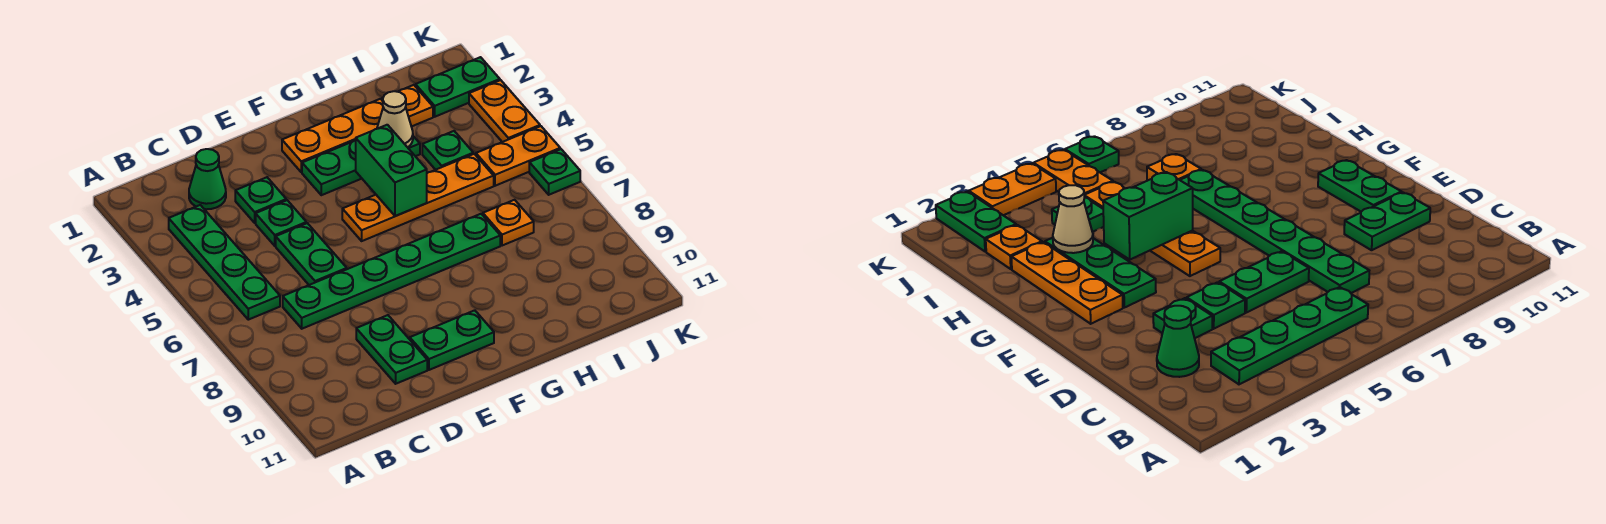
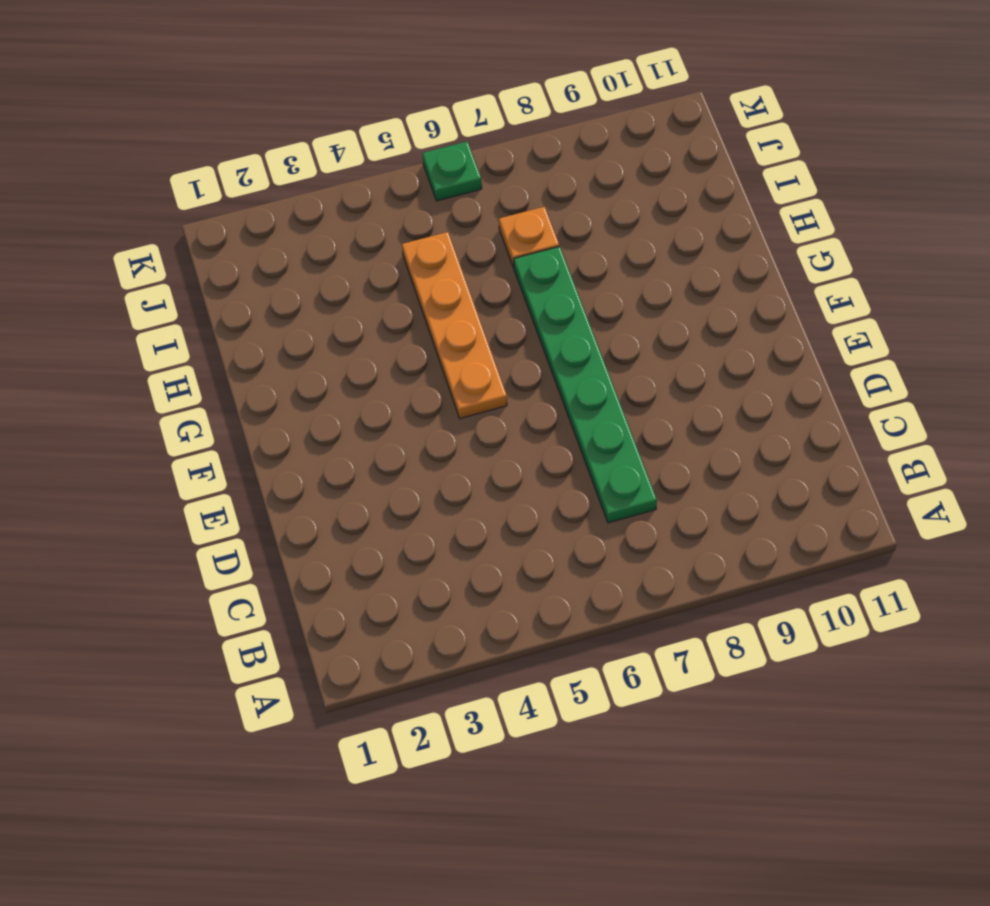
none -> green 1x4 plate [169,205,280,320]
none -> green 1x1 cone [189,149,226,209]
none -> green 1x1 plate [235,177,286,223]

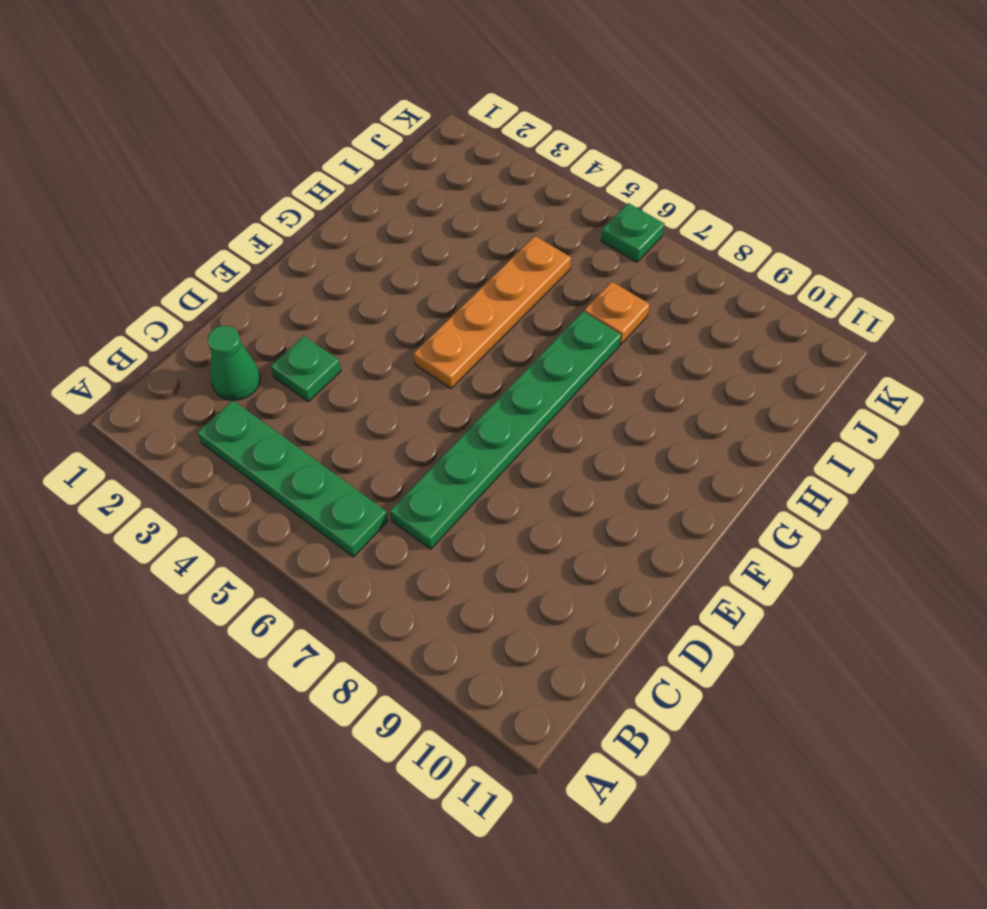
none -> green 1x1 plate [256,200,306,246]
none -> green 1x2 plate [276,223,347,285]
none -> green 1x2 plate [356,315,427,384]

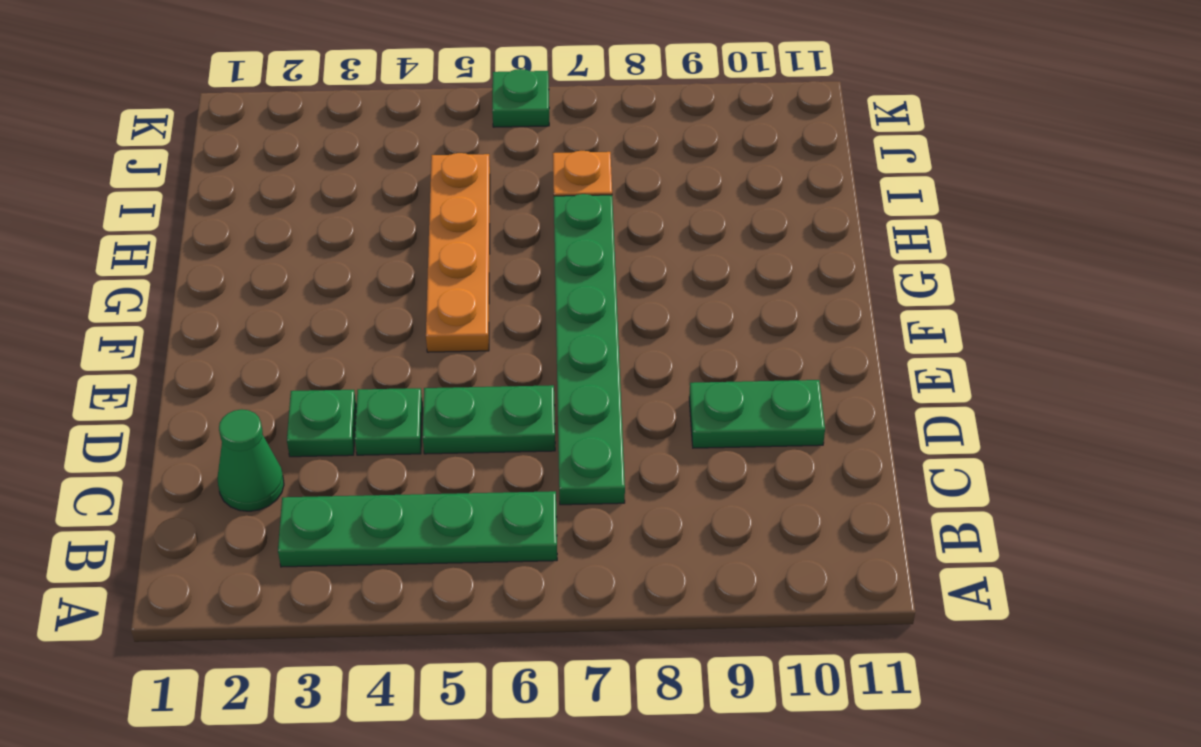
none -> green 1x2 plate [410,310,494,370]
none -> orange 1x3 plate [282,99,383,172]
none -> green 1x3 plate [302,136,420,195]

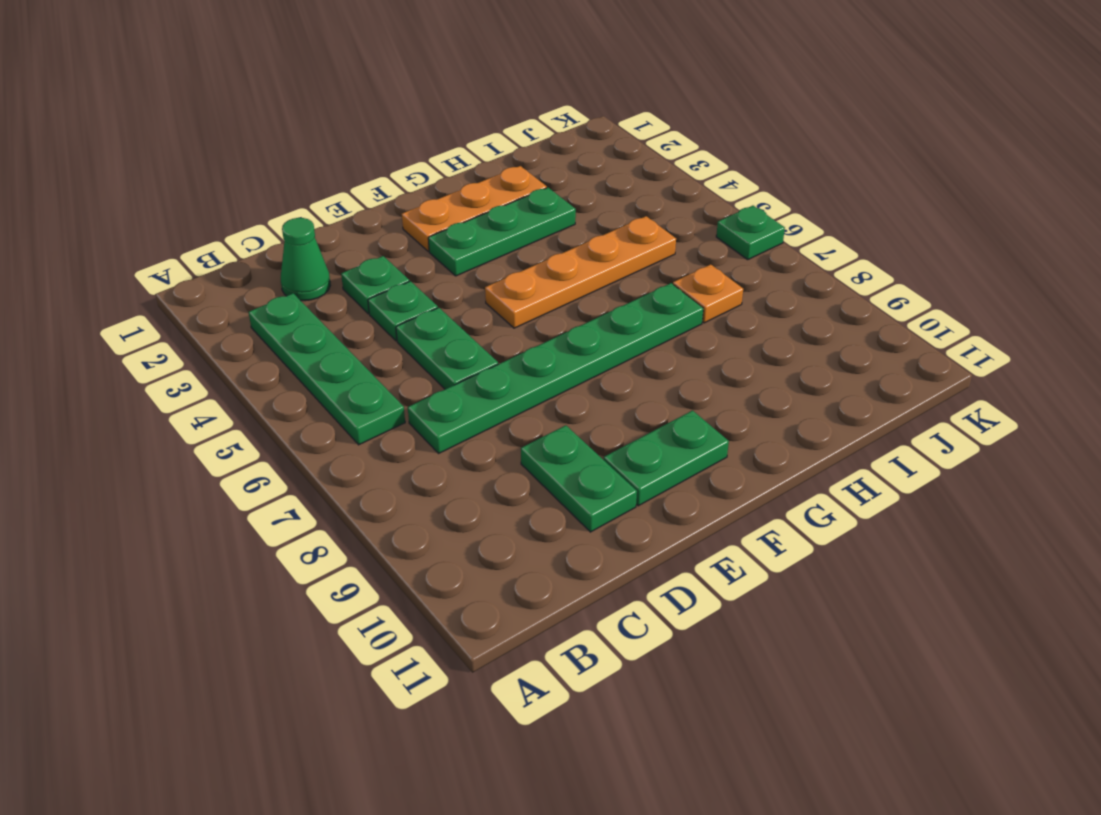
none -> orange 1x1 plate [382,85,433,127]
none -> green 1x1 plate [422,131,473,170]
none -> green 1x2 plate [416,57,500,117]

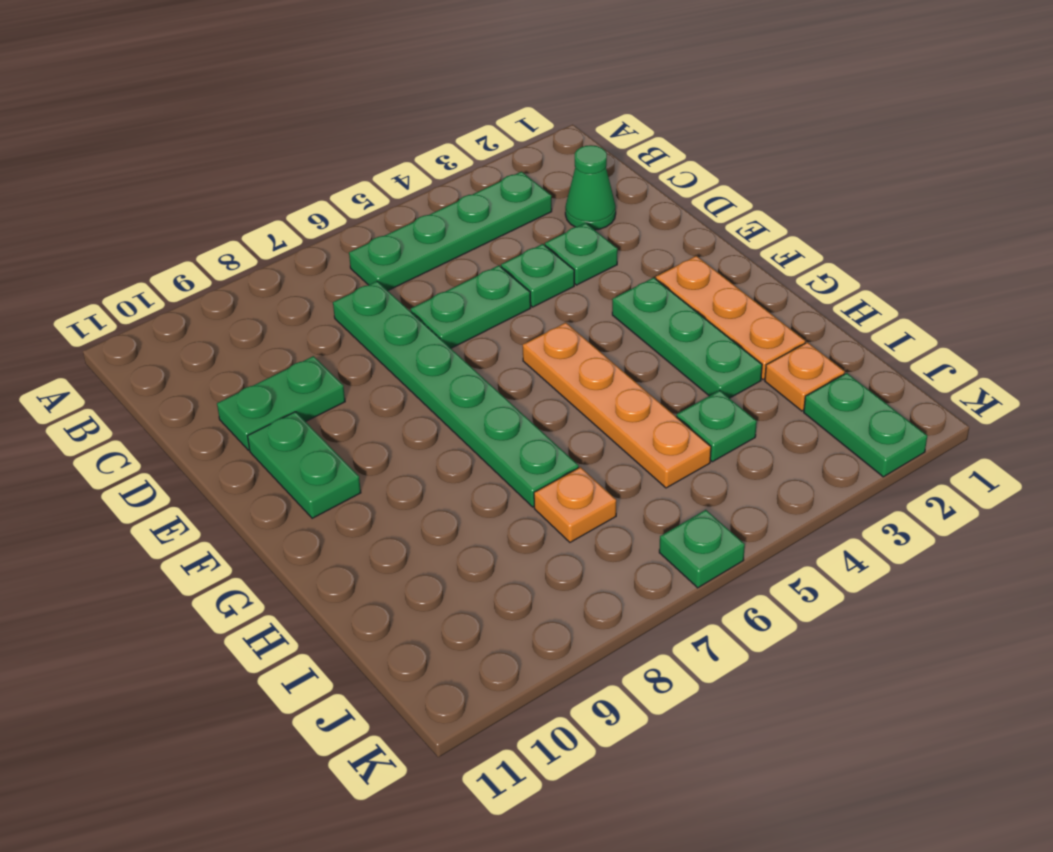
none -> orange 1x2 plate [476,126,560,186]
none -> orange 1x2 plate [469,80,540,142]
none -> green 1x2 brick [356,125,427,216]

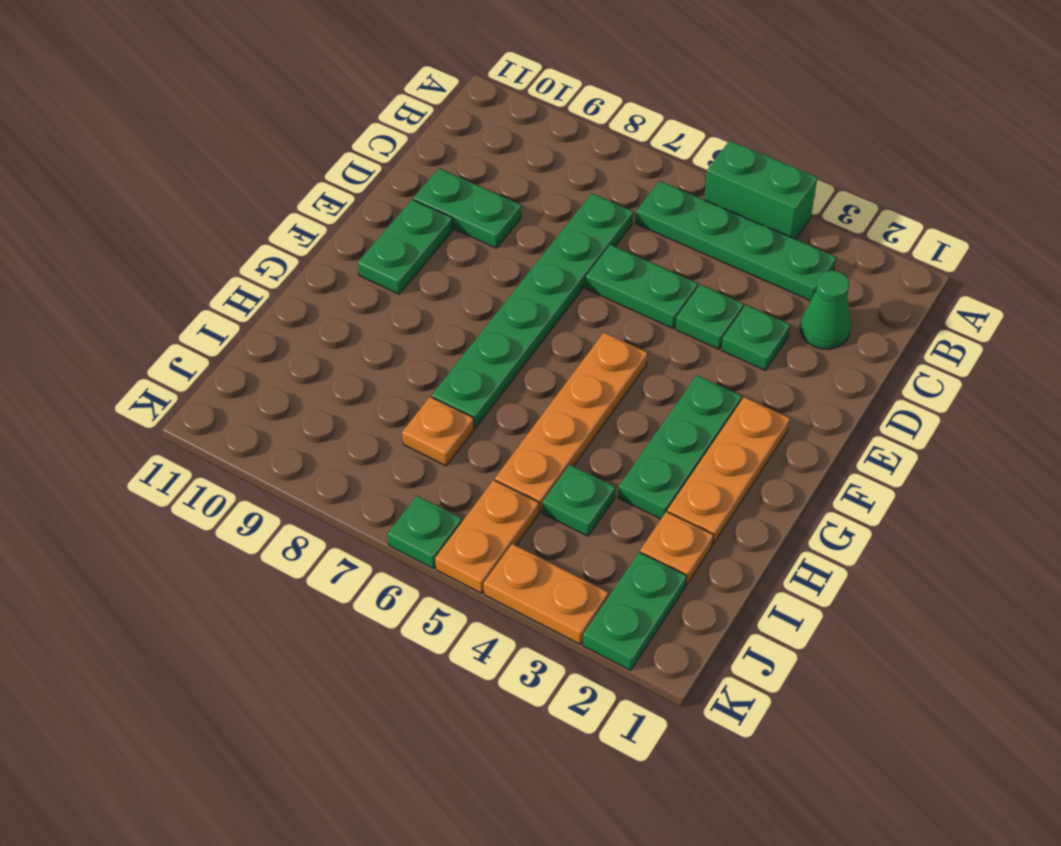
green 1x2 brick [704,141,817,239] -> green 1x2 brick moved to [356,125,427,216]
none -> tan 1x1 cone [377,91,413,147]

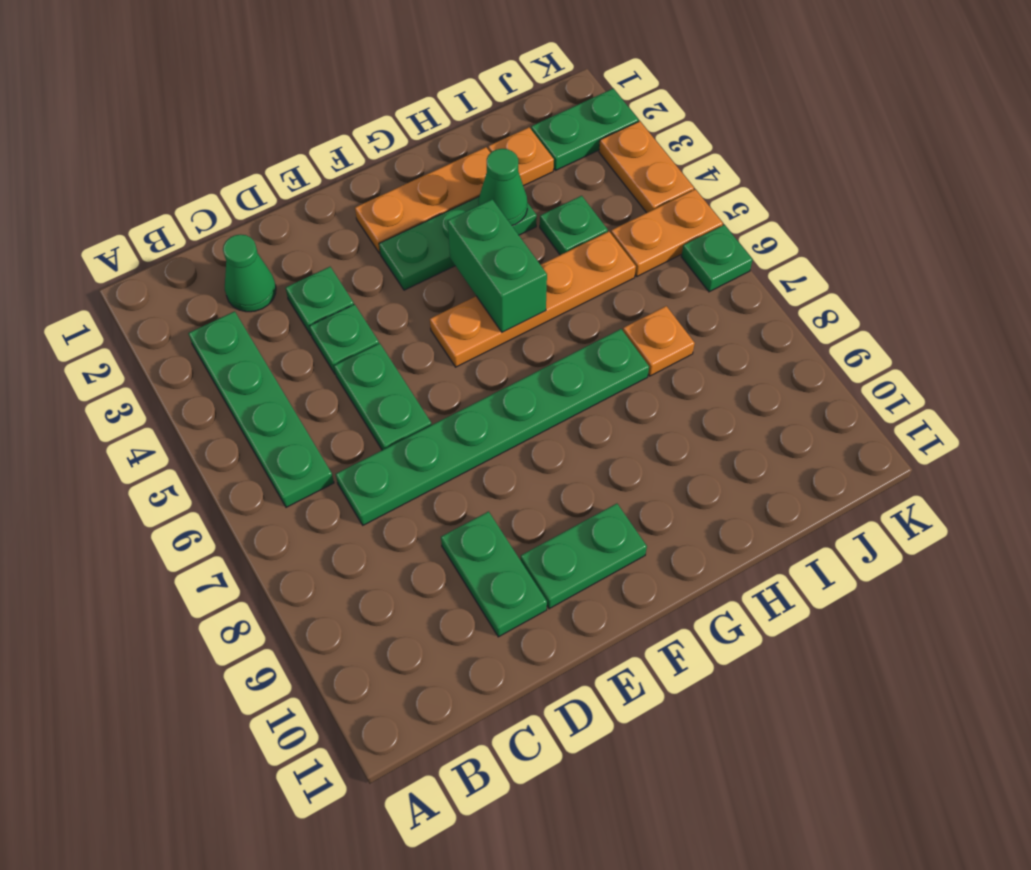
green 1x1 cone [478,149,527,225] -> tan 1x1 cone [377,91,413,147]

